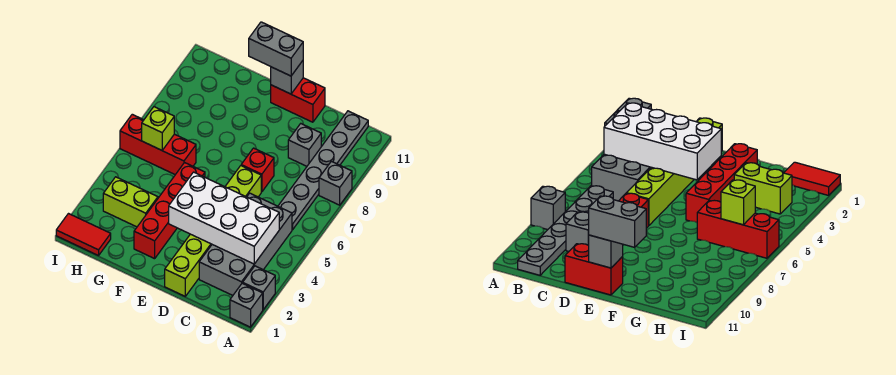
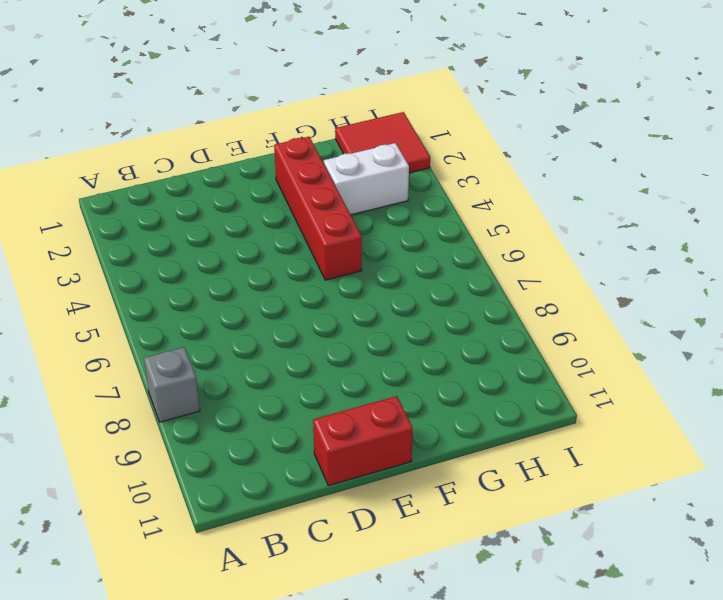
white 1x2 brick [324,143,409,215] -> lime 1x2 brick [103,177,158,227]
red 2x2 tile [335,112,430,173] -> red 1x2 tile [56,214,111,256]
none -> grey 1x1 brick [230,283,263,327]
none -> grey 1x1 brick [243,266,275,310]
none -> grey 2x4 brick [199,193,292,295]

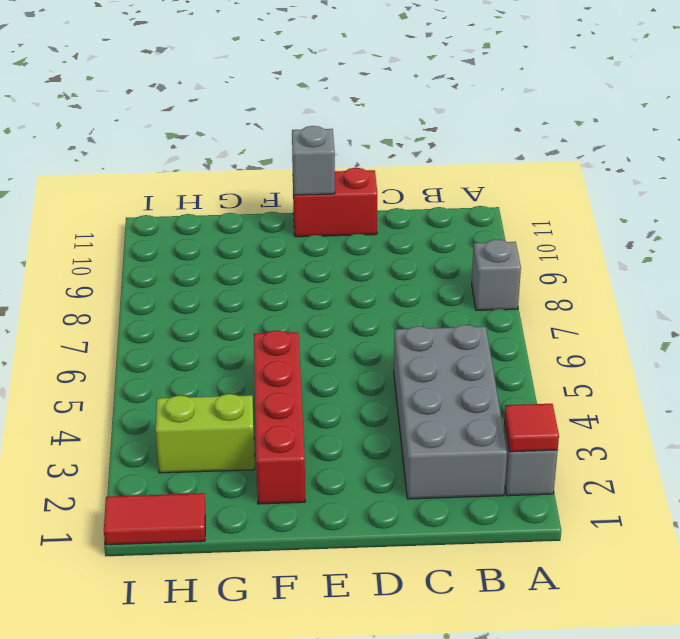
red 1x1 tile [504,404,559,452] -> none
none -> grey 1x1 brick [230,283,263,327]
none -> grey 1x6 plate [278,111,368,230]
none -> grey 1x1 brick [288,124,321,166]

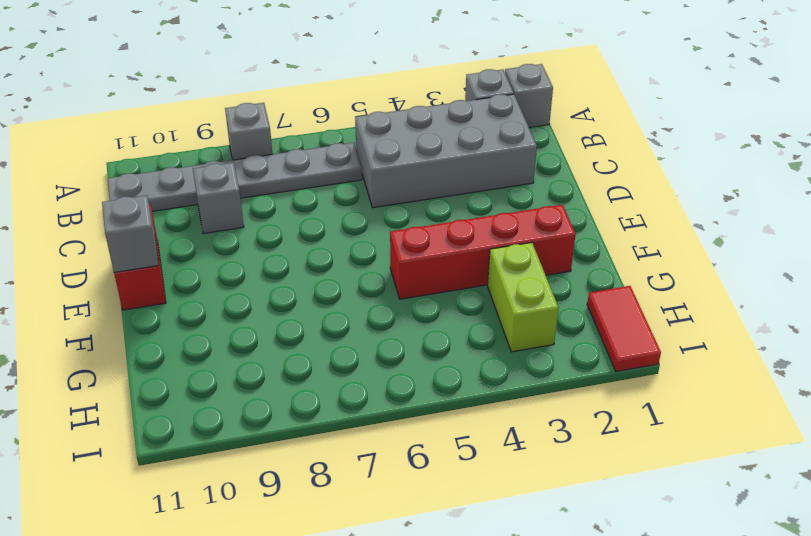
none -> lime 1x6 brick [165,166,261,296]
none -> red 1x1 brick [241,148,274,192]
none -> red 1x3 brick [120,114,196,175]

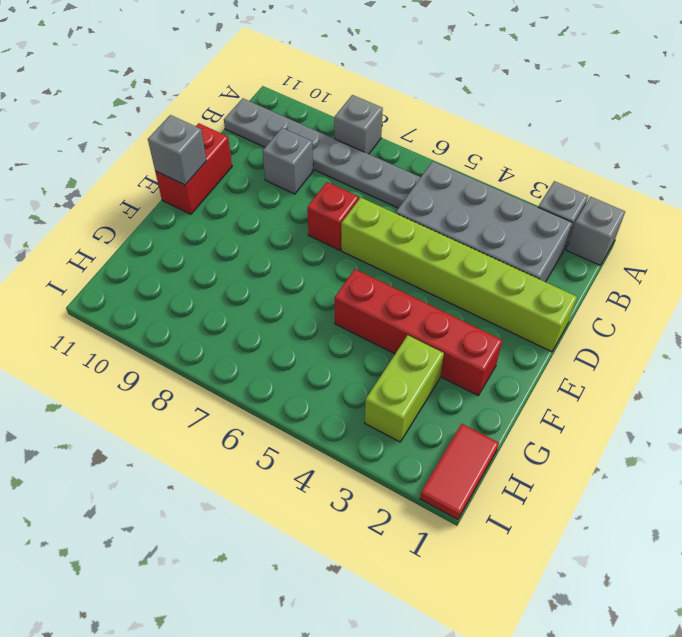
none -> red 1x3 brick [120,114,196,175]
none -> white 2x4 brick [169,172,279,264]
none -> lime 1x1 brick [142,107,174,150]

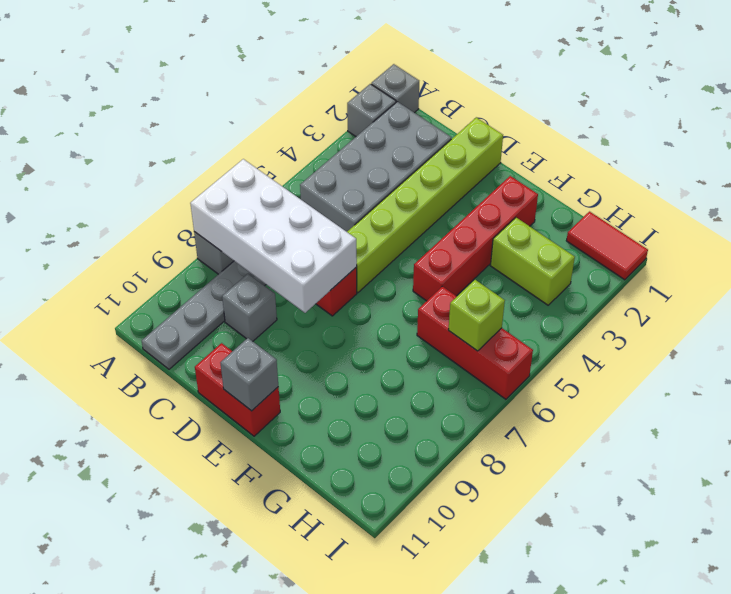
white 2x4 brick [190,159,357,313] -> white 2x4 brick moved to [169,172,279,264]
none -> grey 1x2 brick [249,22,303,76]

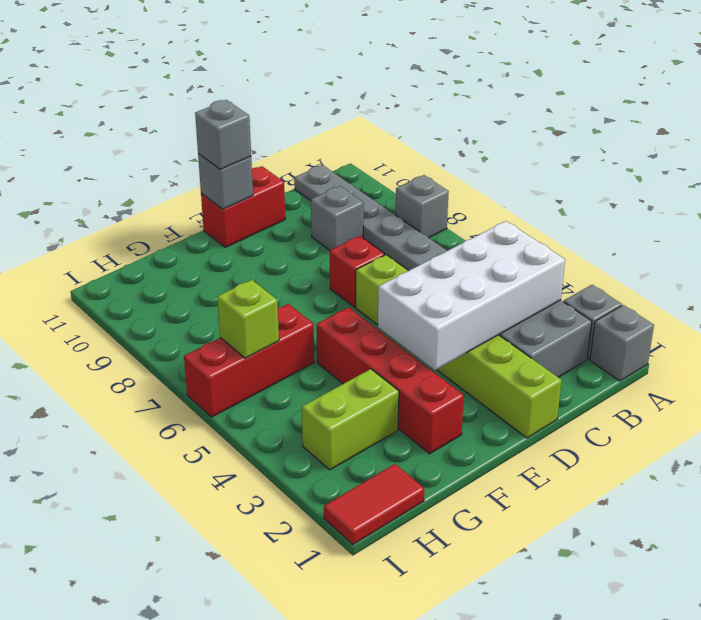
grey 1x1 brick [195,100,251,169] -> grey 1x2 brick [249,22,303,76]

